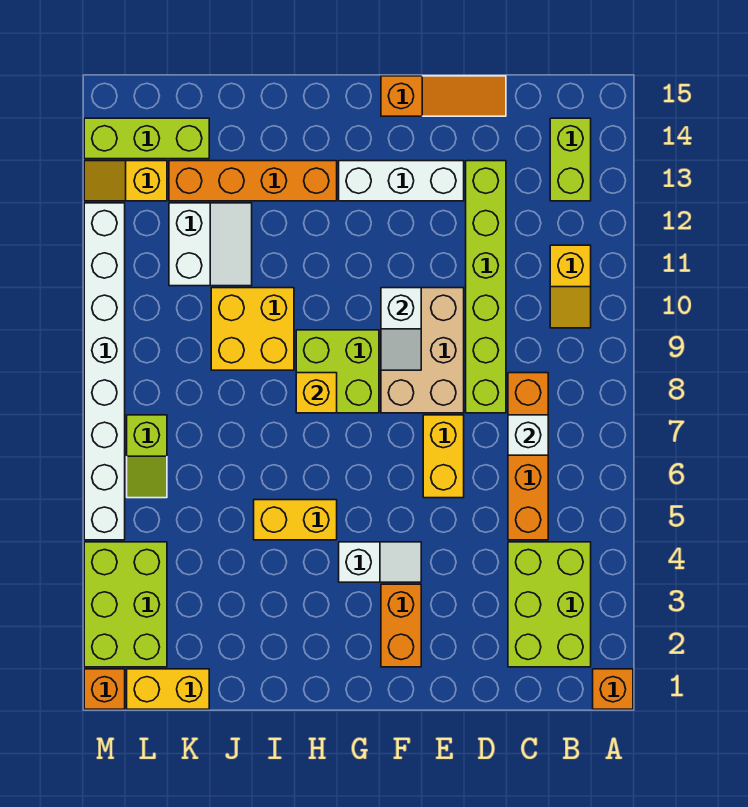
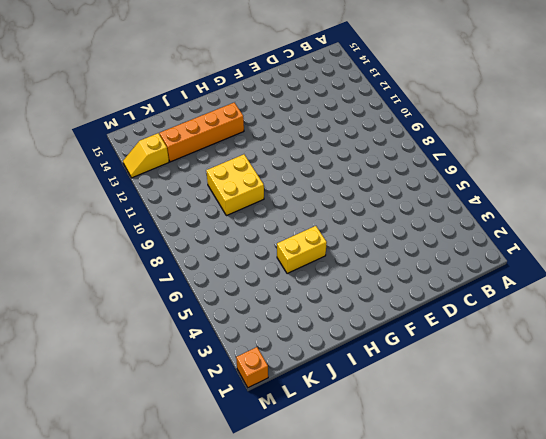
none -> orange 1x1 brick [593,669,633,709]
none -> lime 2x3 brick [508,542,591,667]
none -> yellow 1x2 slope [550,245,591,328]

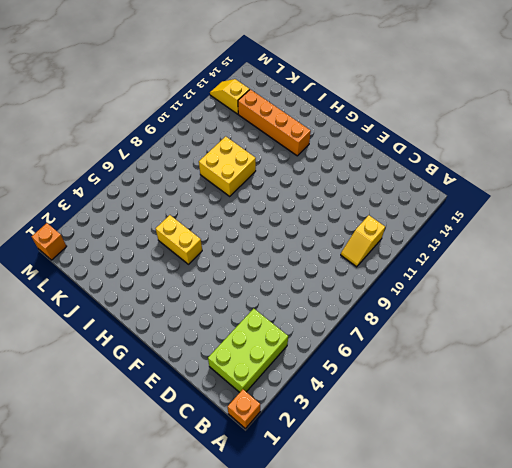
none -> lime 1x2 brick [550,118,591,201]
none -> orange 1x4 brick [508,373,548,540]
none -> lime 1x6 brick [466,161,506,413]

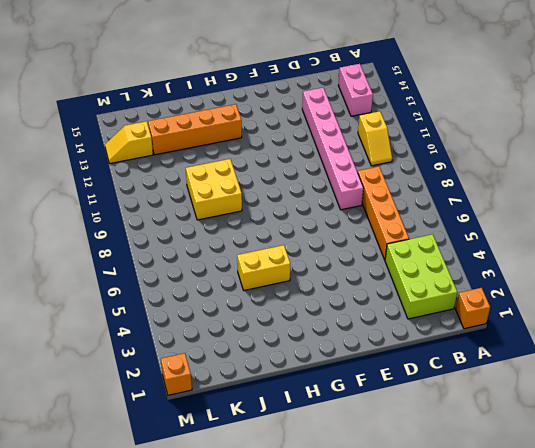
pink 1x2 brick [338,64,373,116] -> lime 1x2 brick [550,118,591,201]
pink 1x6 brick [302,88,363,210] -> lime 1x6 brick [466,161,506,413]
none -> orange 1x3 slope [381,76,506,116]
none -> yellow 1x2 brick [423,415,464,498]
none -> tan 2x3 brick [381,288,464,413]

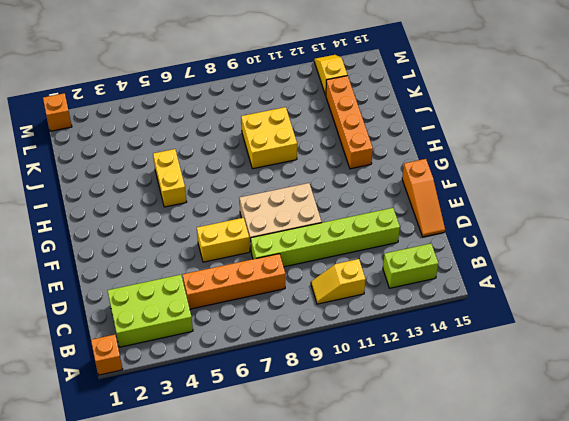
none -> white 1x3 brick [339,161,464,201]
none -> orange 1x2 brick [381,584,421,667]
none -> white 1x2 slope [339,542,421,582]

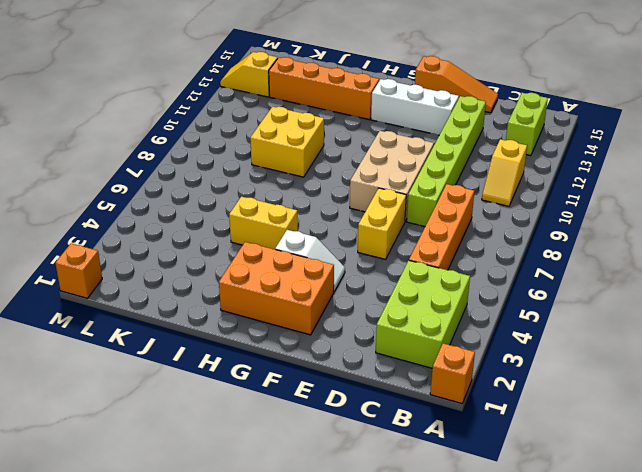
orange 2x3 brick [219,242,334,335] -> orange 1x2 brick [381,584,421,667]
none -> lime 2x2 brick [296,330,379,413]
none -> white 2x2 slope [169,203,252,286]
none -> yellow 1x2 brick [127,669,209,709]

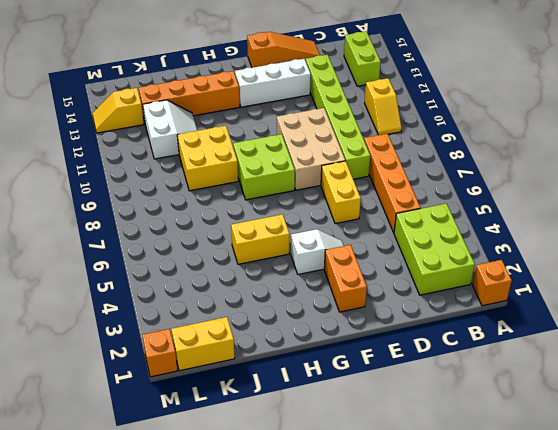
none -> lime 1x3 brick [84,118,209,159]
none -> lime 2x3 brick [84,542,167,667]
none -> lime 1x2 slope [127,415,167,498]

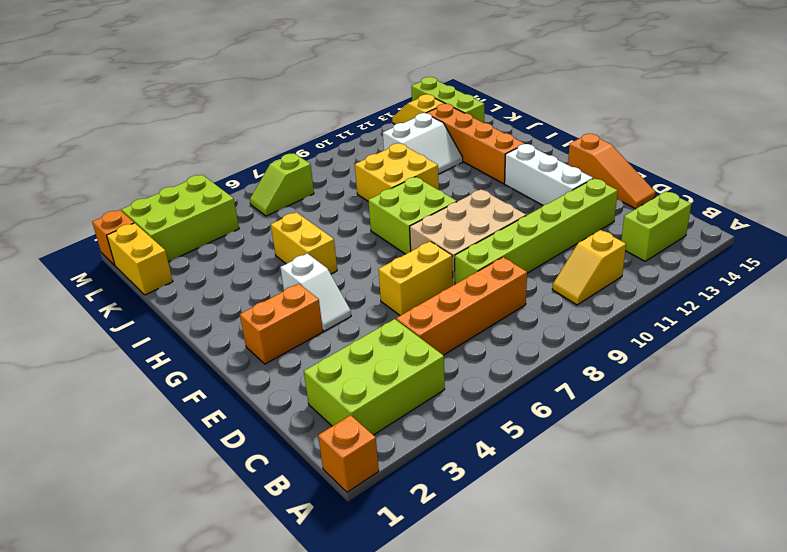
none -> white 1x8 brick [84,203,125,540]
none -> white 1x1 brick [508,415,548,455]
none -> white 1x2 slope [381,288,421,370]

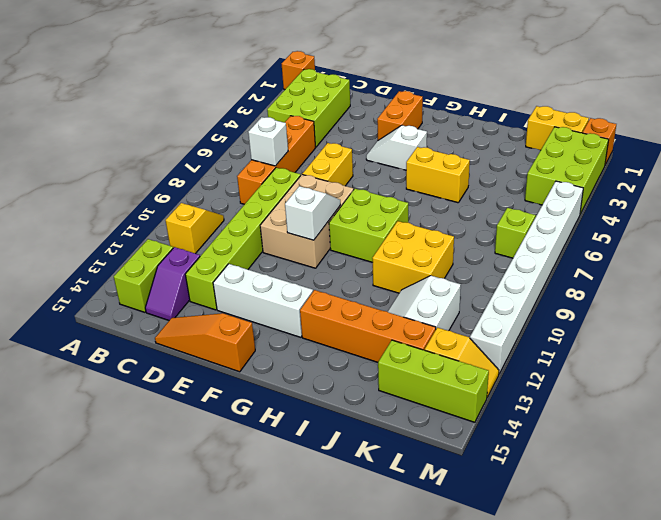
purple 1x2 slope [145,247,200,320] -> none
none -> yellow 1x1 brick [296,373,337,413]

